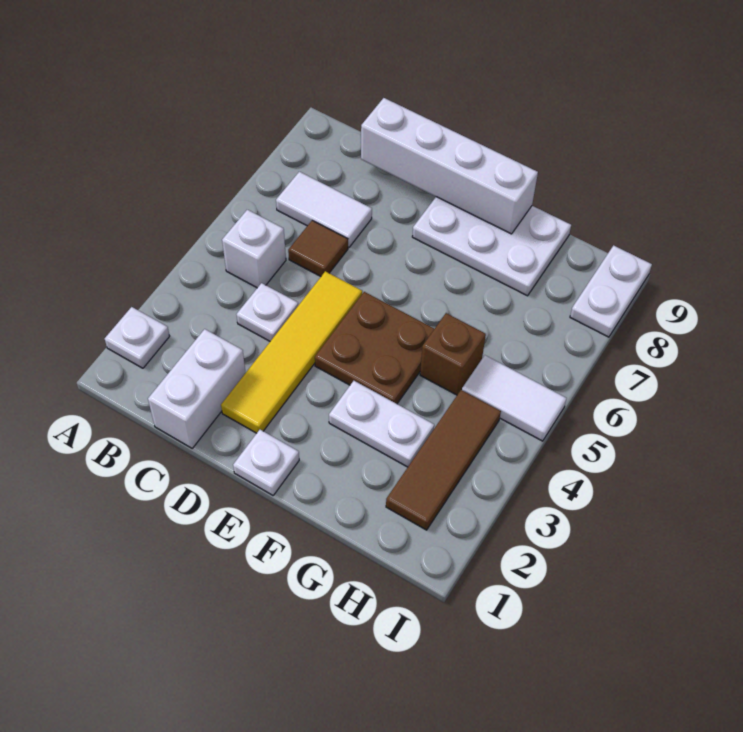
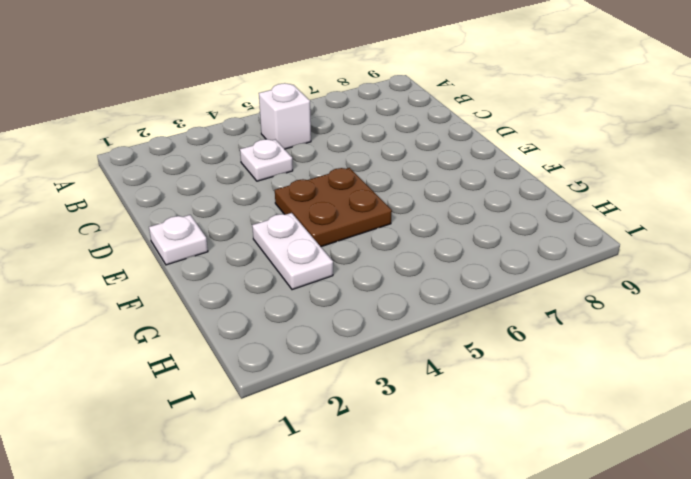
none -> white 1x1 plate [105,307,170,368]
none -> white 1x2 tile [276,172,372,247]
none -> white 1x2 brick [148,329,246,448]

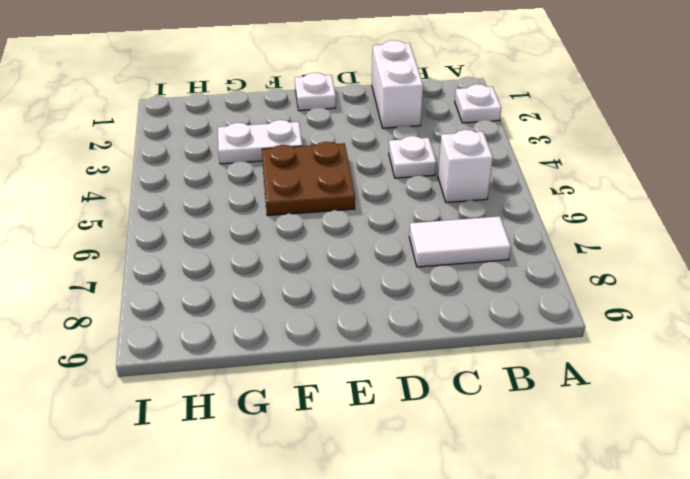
none -> brown 1x1 tile [288,221,348,276]
none -> yellow 1x4 tile [221,271,362,433]
none -> white 2x3 plate [412,197,571,296]

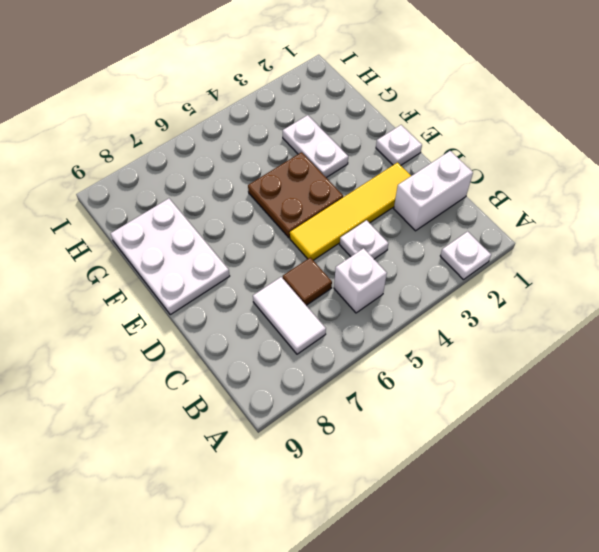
none -> brown 1x1 brick [420,313,486,395]
none -> brown 1x3 tile [386,390,501,530]
none -> white 1x2 tile [462,355,567,441]

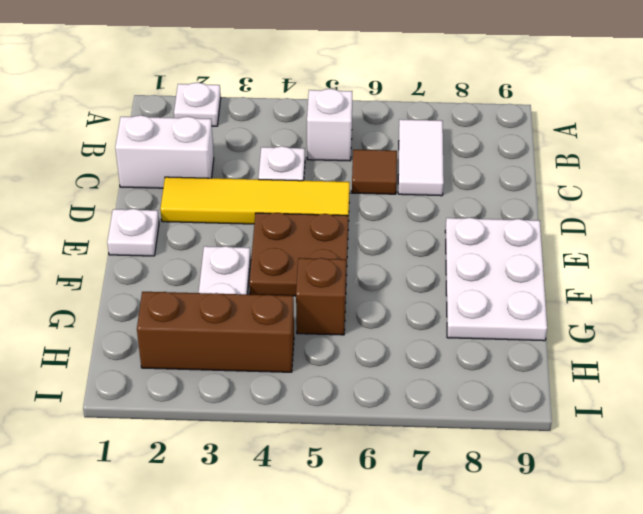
brown 1x3 brick [137,292,294,372] -> brown 1x3 tile [386,390,501,530]
none -> white 1x2 tile [462,355,567,441]
none -> white 1x2 plate [570,245,652,337]
none -> white 1x4 brick [361,98,538,234]

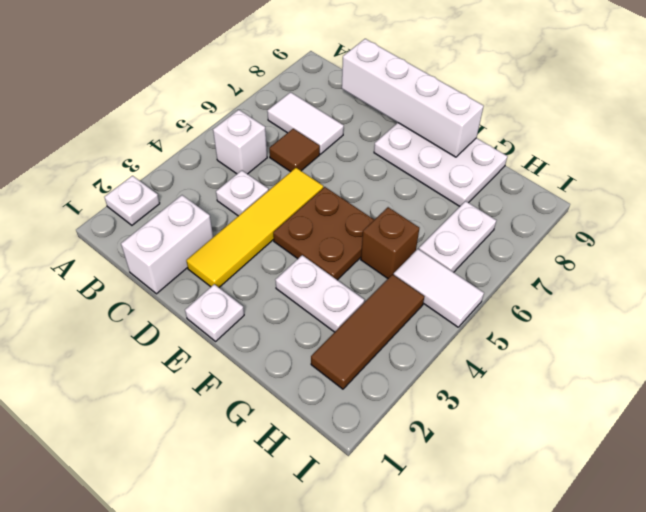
white 1x2 plate [419,201,496,272] -> white 1x2 plate moved to [570,245,652,337]

